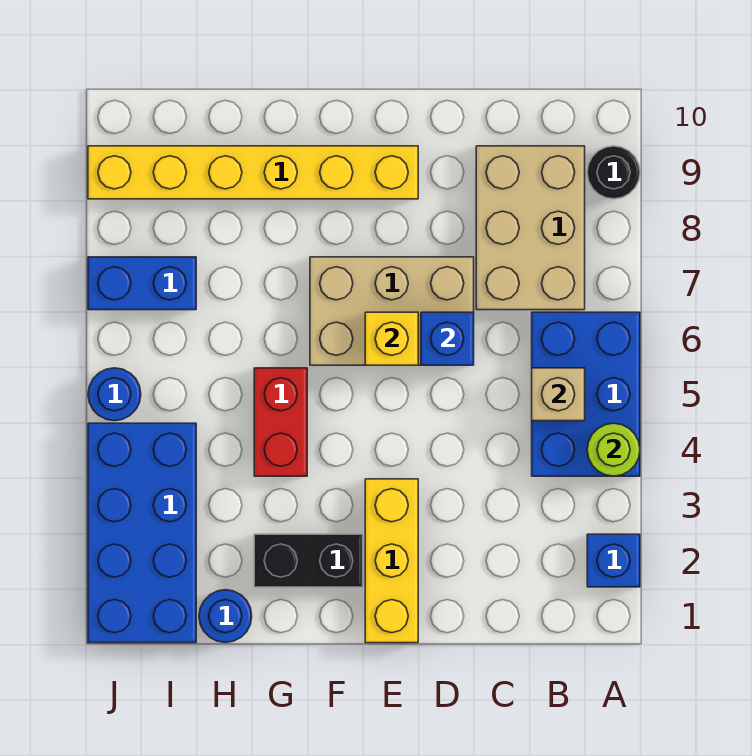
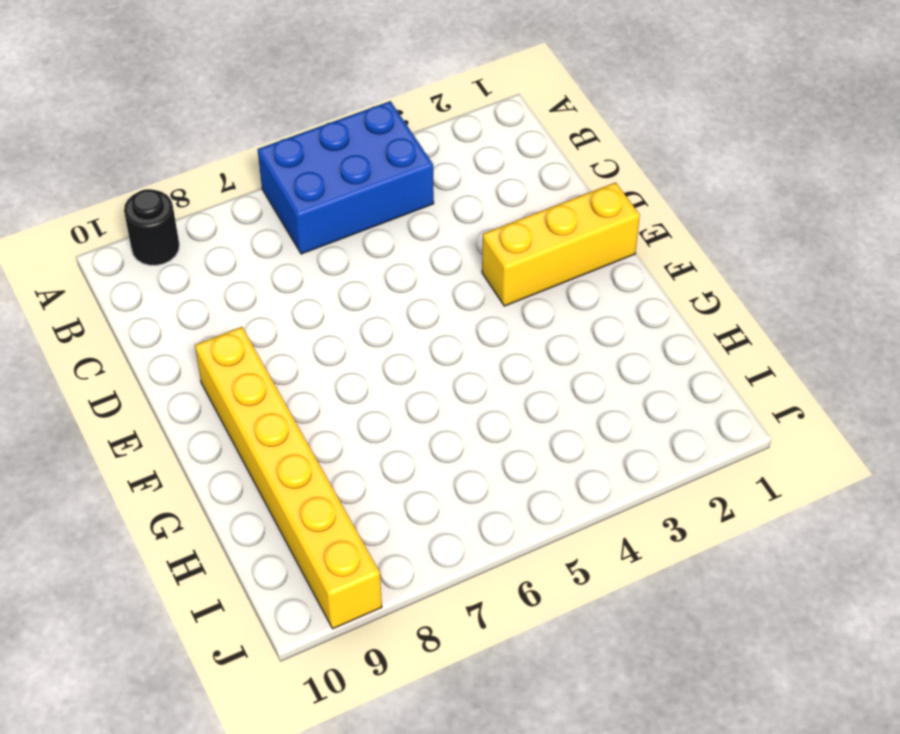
none -> blue 1x1 brick [587,534,640,587]
none -> tan 2x3 brick [476,146,585,310]
none -> tan 2x3 brick [310,257,474,365]

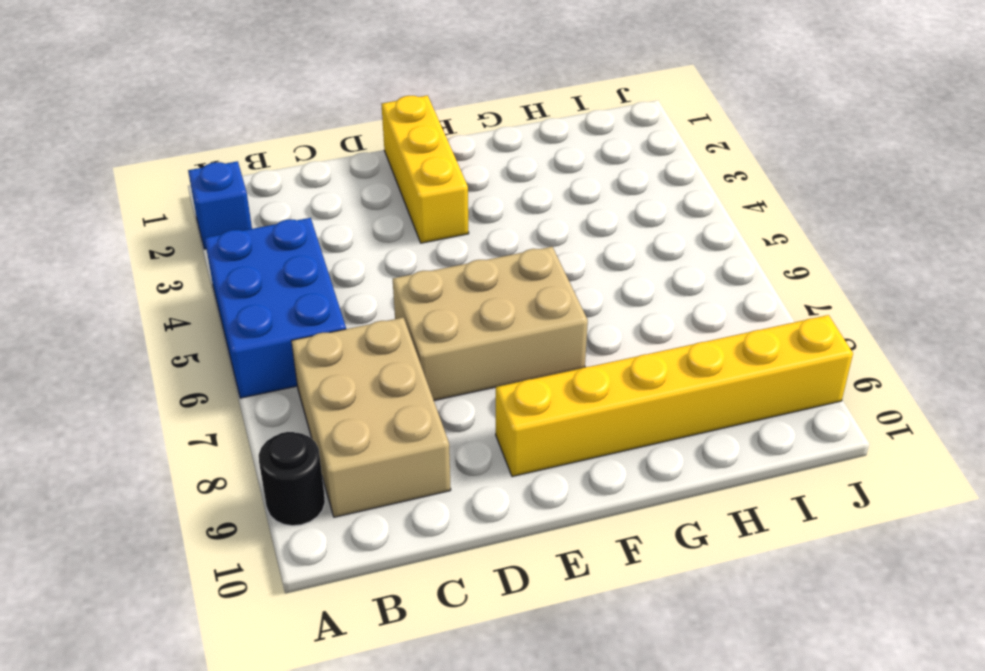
none -> black 1x2 brick [254,534,363,587]
none -> red 1x2 brick [254,368,307,476]
none -> blue 1x1 round brick [199,590,252,643]

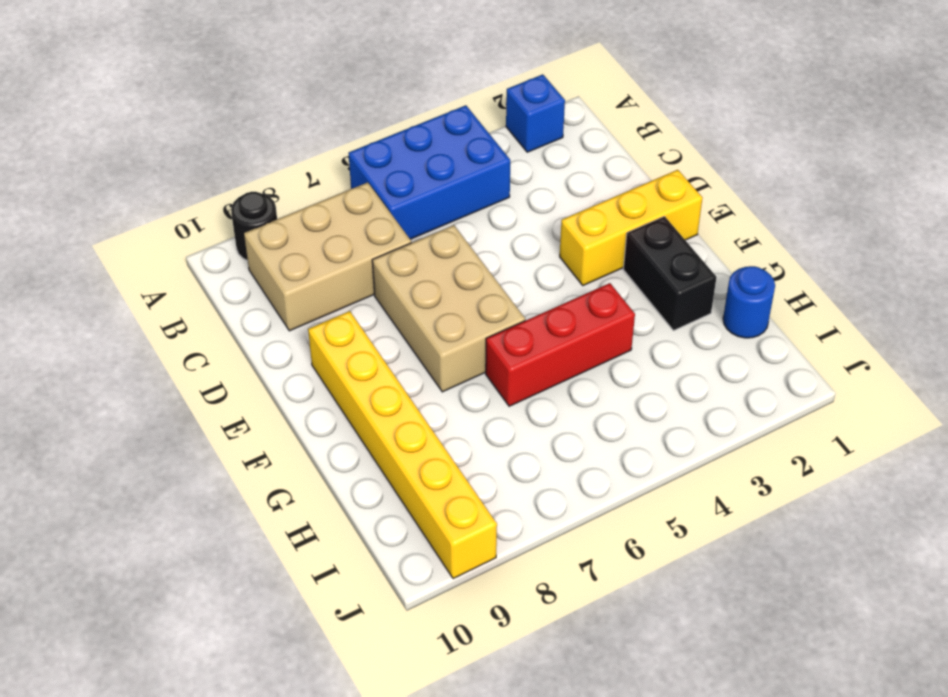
red 1x3 brick [486,283,635,406] -> red 1x2 brick [254,368,307,476]
none -> blue 2x4 brick [88,423,196,643]
none -> blue 1x2 brick [88,257,196,310]
none -> blue 1x1 round brick [88,368,141,421]

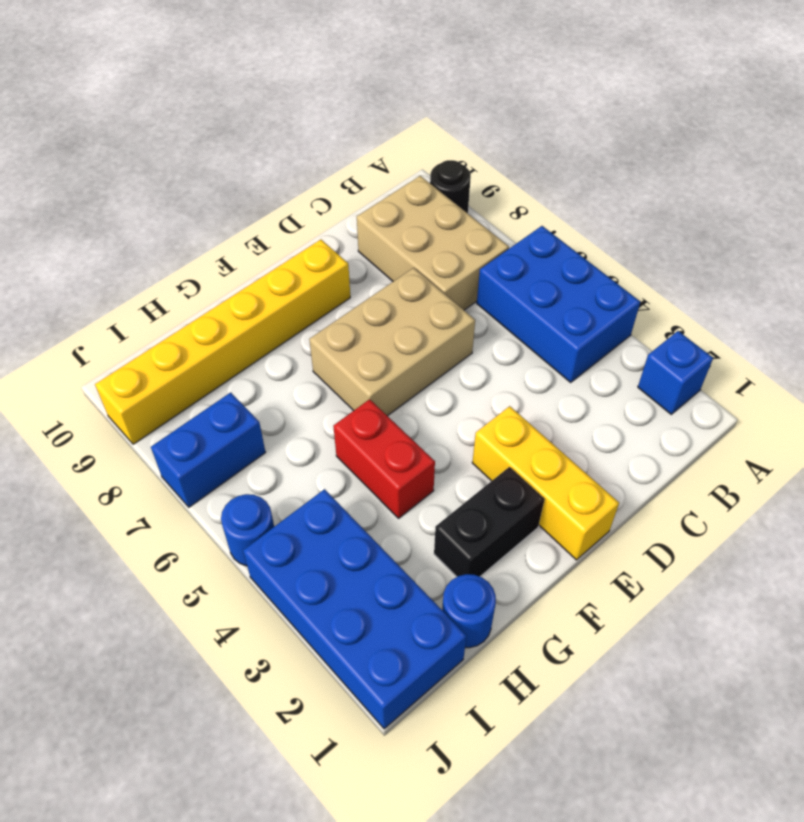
none -> lime 1x1 round brick [587,423,640,476]
none -> tan 1x1 brick [532,368,585,421]
none -> blue 1x1 brick [421,312,474,365]

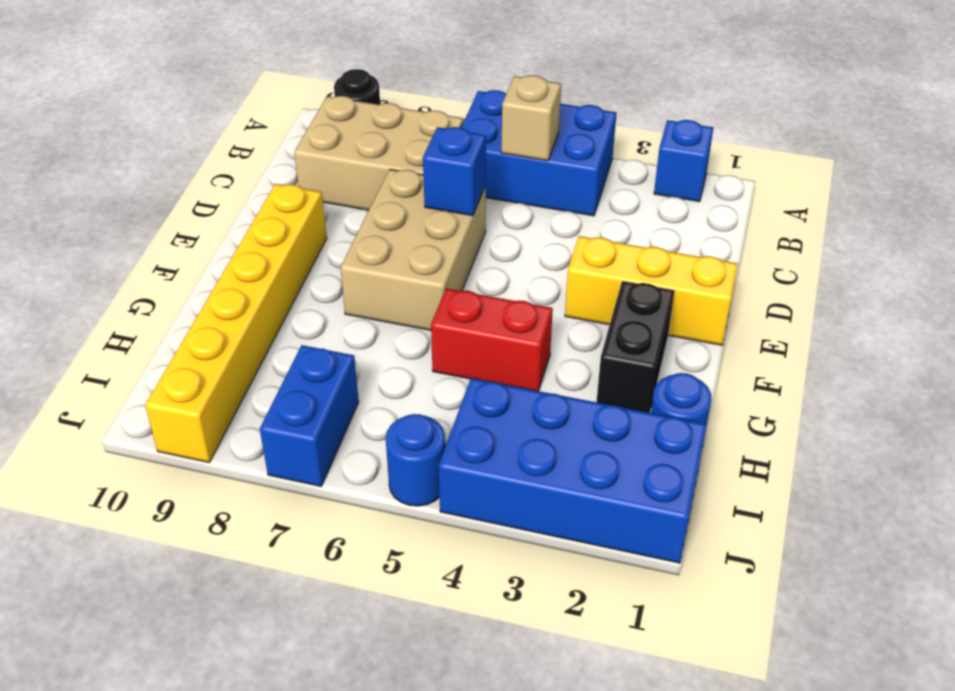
none -> lime 1x1 round brick [587,423,640,476]
none -> yellow 1x1 brick [365,312,418,365]

